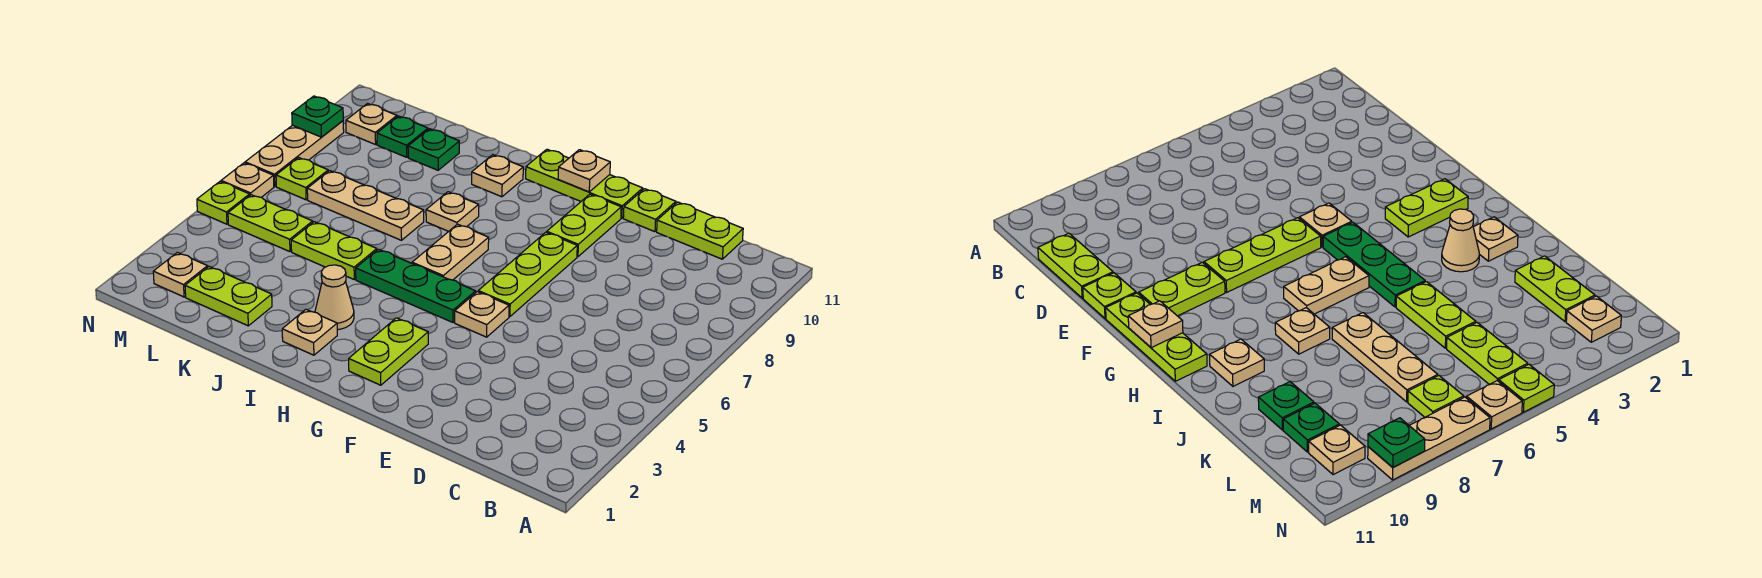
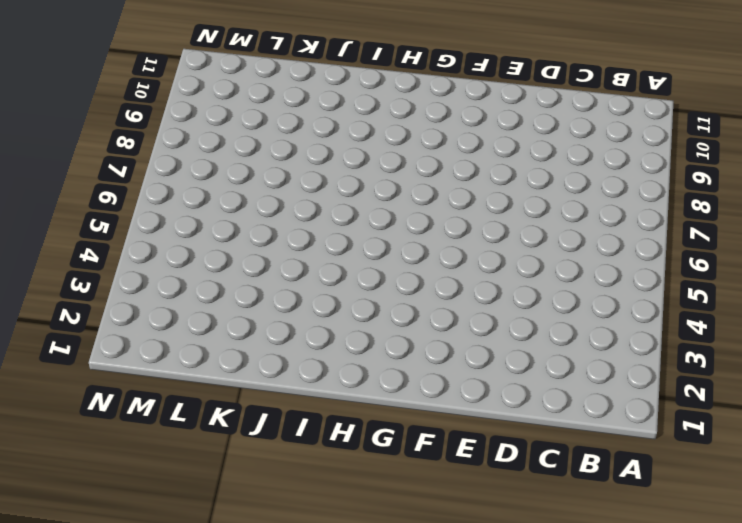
none -> lime 1x2 plate [657,202,743,259]
none -> lime 1x1 plate [623,189,676,232]
none -> tan 1x1 plate [455,292,509,337]

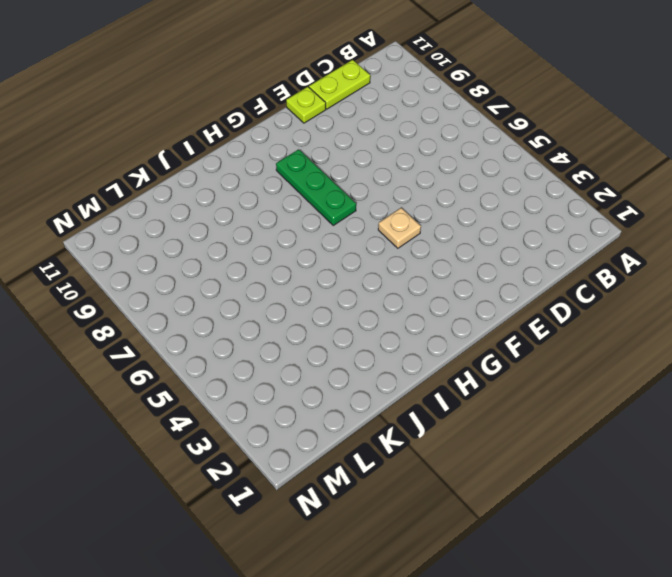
green 1x3 plate [276,149,356,225] -> green 1x3 plate turned to [356,249,476,322]
none -> lime 1x3 plate [478,232,577,317]
none -> lime 1x2 plate [547,194,621,257]
none -> lime 1x3 plate [526,149,643,218]

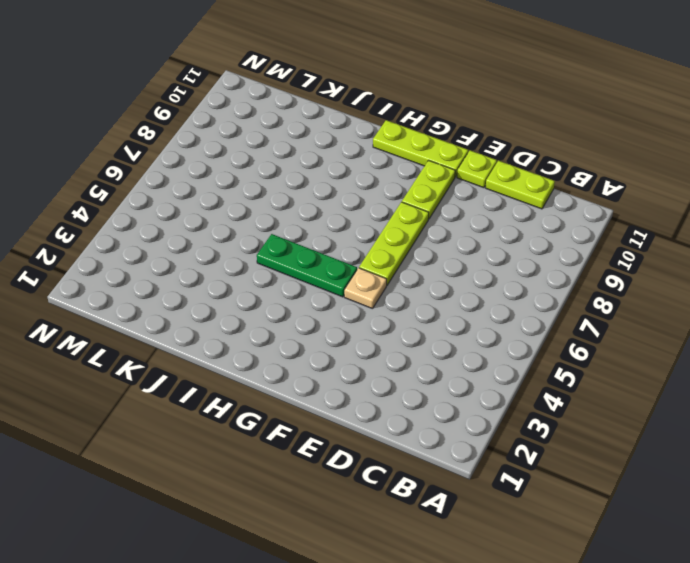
none -> lime 1x2 plate [349,318,428,385]
none -> tan 1x2 plate [412,224,489,280]
none -> tan 1x1 plate [282,309,337,355]

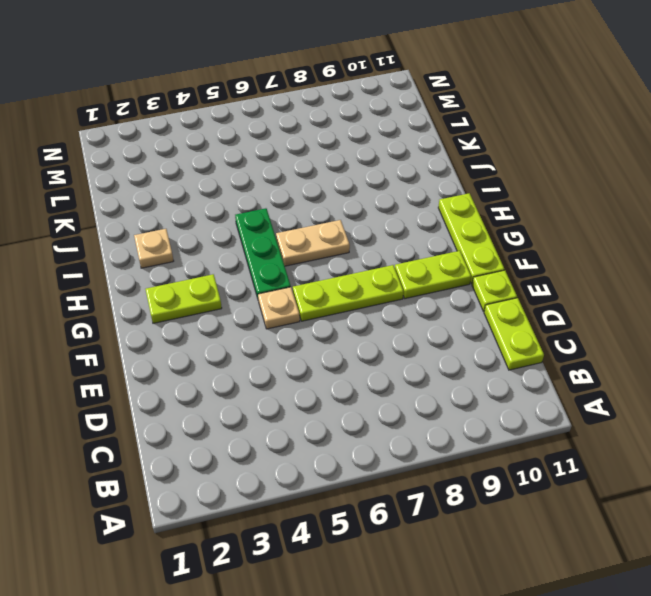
none -> tan 1x1 cone [315,265,354,330]
none -> tan 1x1 plate [426,192,479,231]
none -> tan 1x1 plate [472,155,523,197]

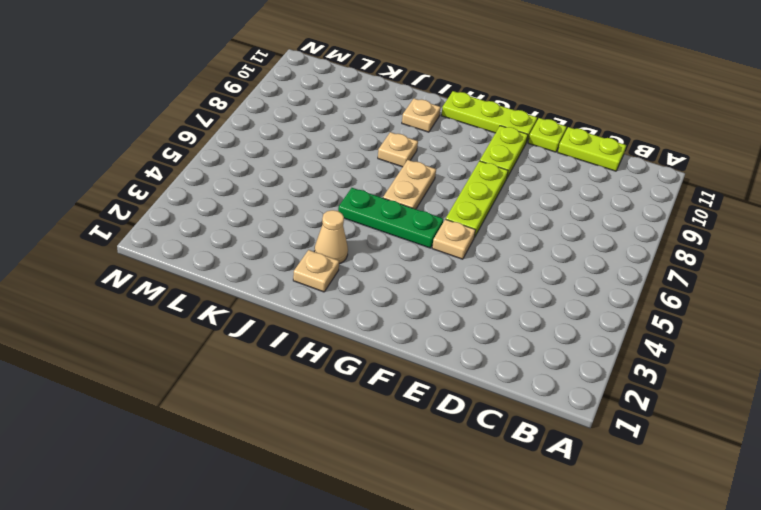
none -> lime 1x2 plate [349,318,428,385]
none -> lime 1x2 plate [291,222,377,279]
none -> tan 1x3 plate [307,171,424,240]

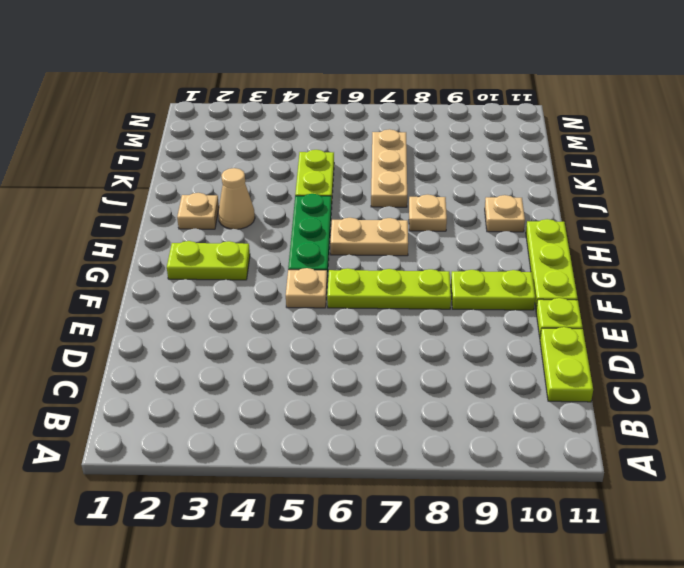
none -> lime 1x2 plate [185,267,272,326]
none -> green 1x1 plate [408,129,459,170]
none -> lime 1x2 plate [228,195,313,252]

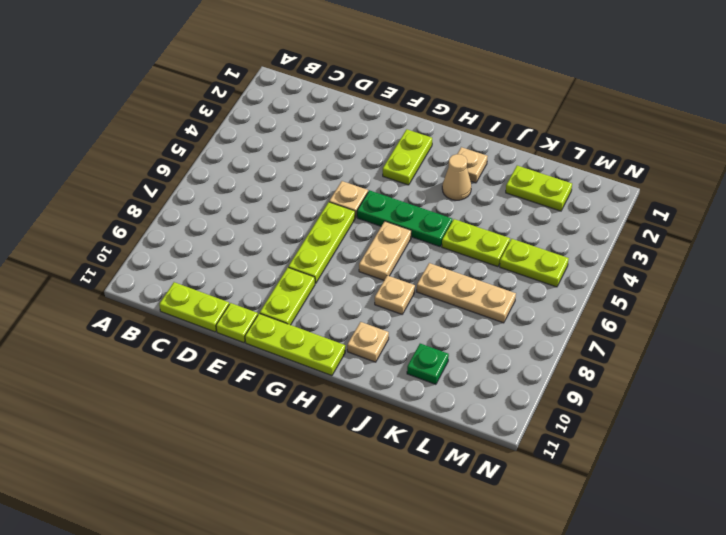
none -> green 1x1 plate [377,116,428,157]
none -> tan 1x1 plate [153,252,208,297]
none -> lime 1x1 plate [276,158,328,200]

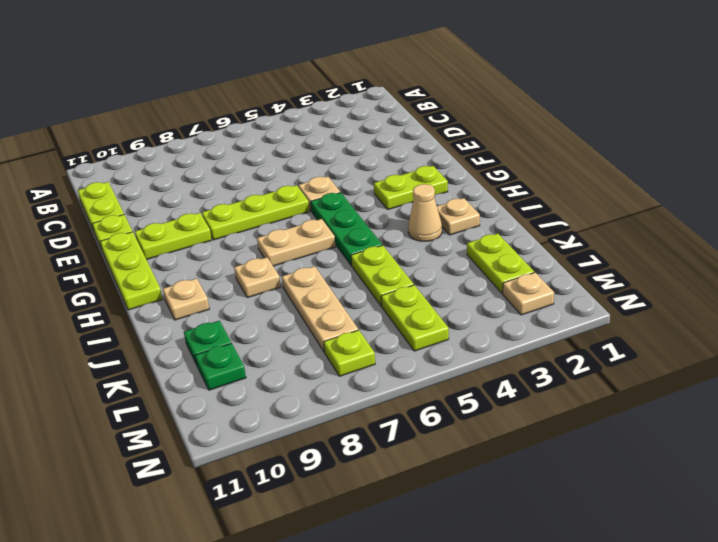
none -> tan 1x1 plate [346,104,397,145]
none -> lime 1x1 plate [197,182,250,224]
none -> tan 1x1 plate [221,163,274,197]

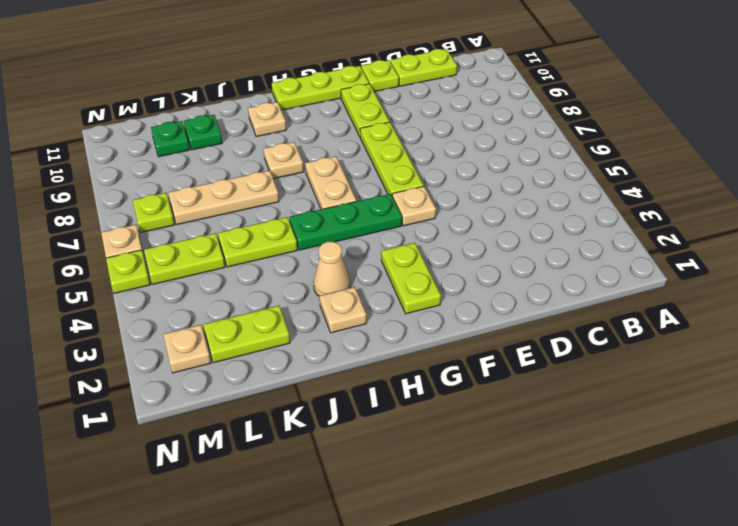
none -> tan 1x1 plate [346,104,397,145]
none -> tan 1x3 plate [245,121,344,186]
none -> tan 1x1 plate [558,150,610,192]

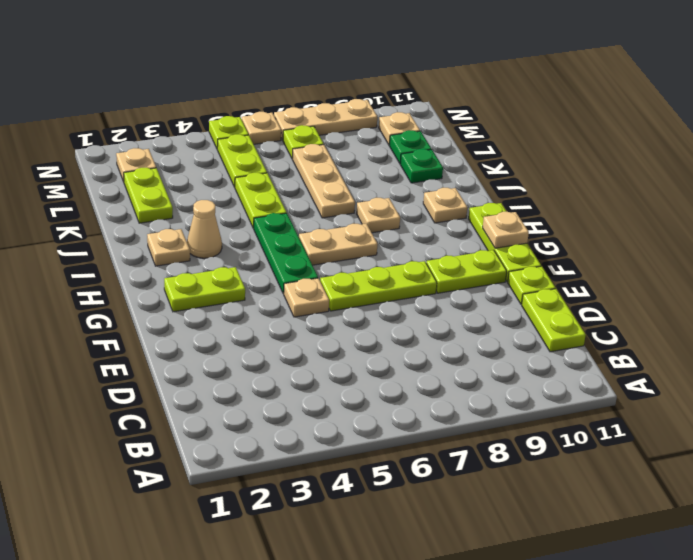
none -> green 1x1 plate [292,96,343,137]

